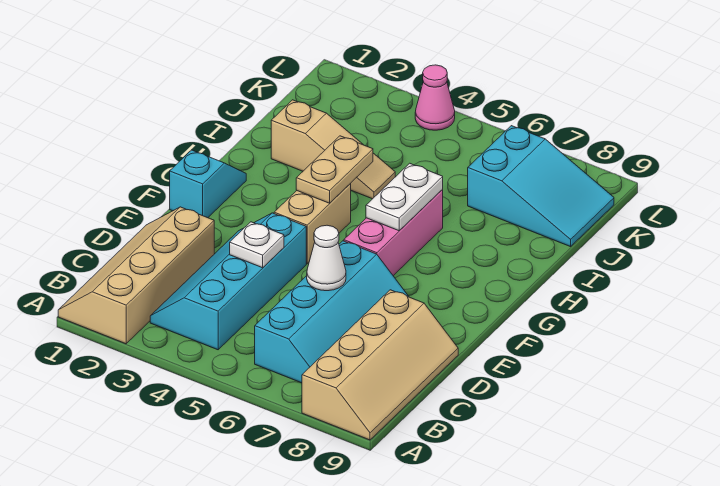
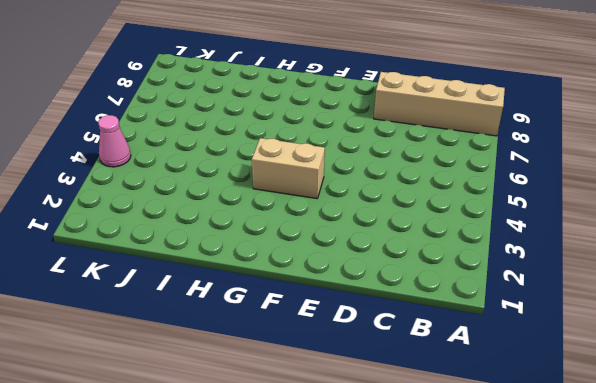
none -> tan 2x4 slope [58,207,214,344]
none -> cyan 2x4 slope [150,213,306,350]
none -> cyan 2x4 slope [255,241,409,383]

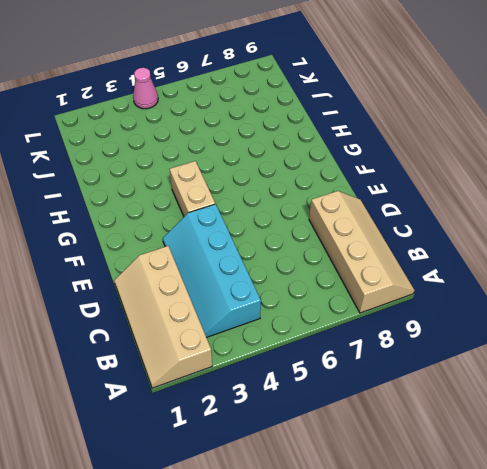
none -> cyan 2x4 slope [255,241,409,383]
none -> cyan 1x2 slope [170,150,246,218]
none -> pink 1x3 brick [344,190,443,276]

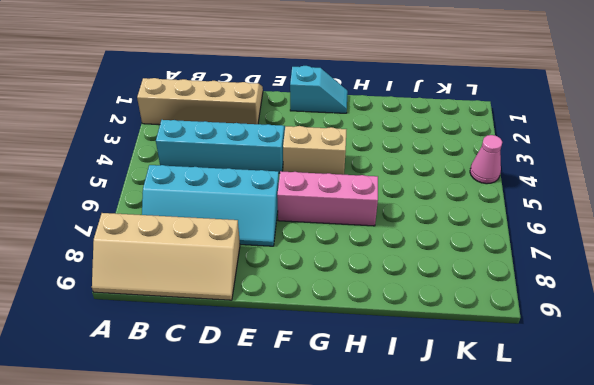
none -> tan 1x3 slope [271,100,395,199]
none -> cyan 2x3 slope [468,126,614,247]
none -> white 1x1 plate [230,222,284,268]

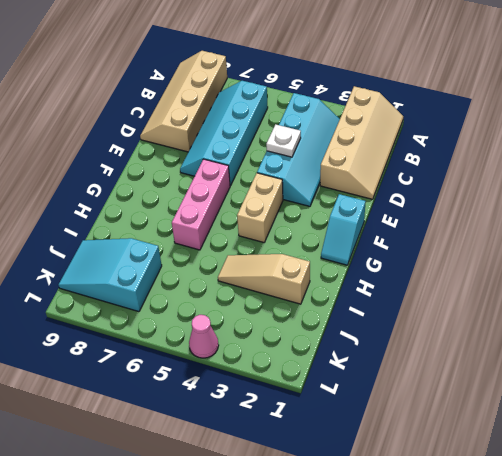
none -> white 1x1 cone [307,225,346,291]
none -> tan 1x2 plate [296,136,373,203]
none -> white 1x2 plate [366,163,443,231]

